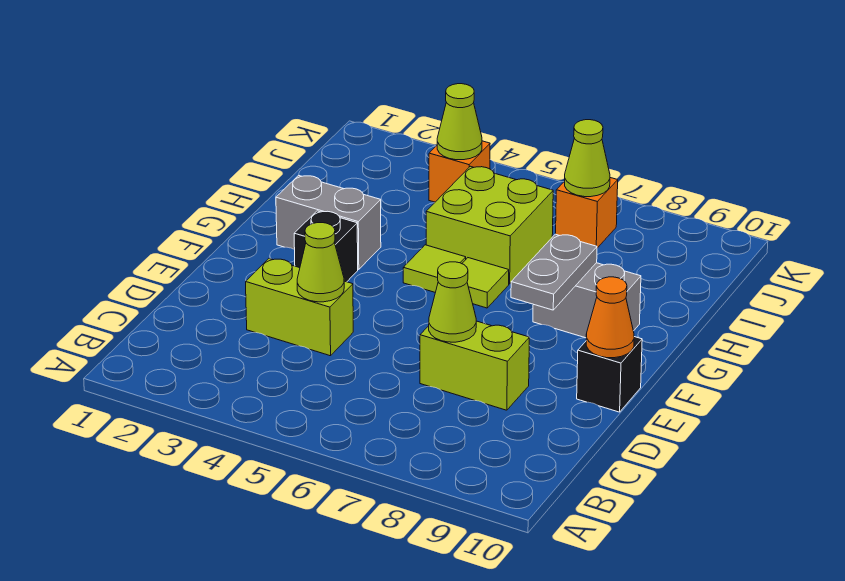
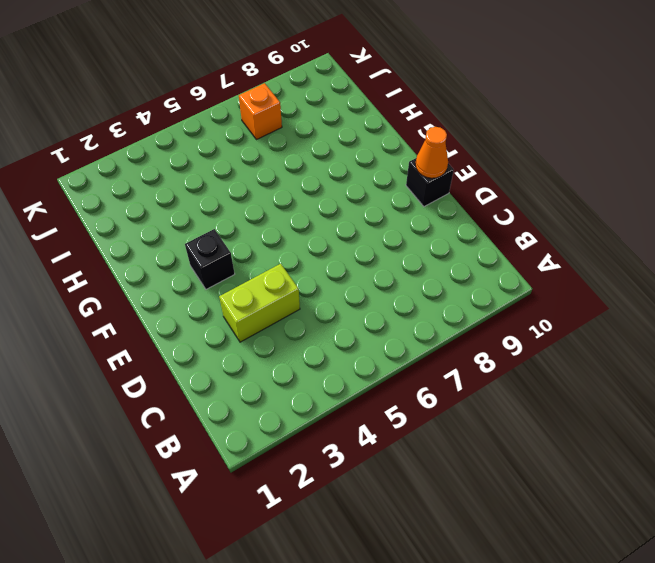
none -> lime 1x2 brick [420,321,529,410]
none -> grey 1x2 brick [276,175,381,269]
none -> lime 1x1 tile [403,245,466,293]

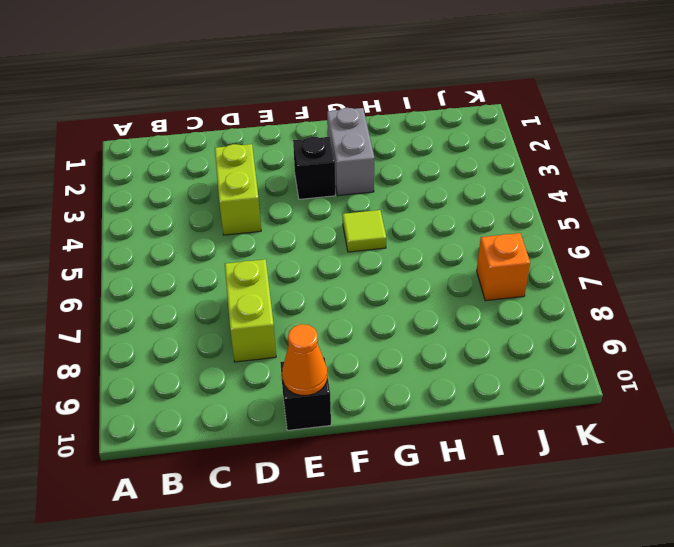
none -> lime 1x1 tile [462,258,509,308]
none -> grey 1x2 brick [533,263,641,338]
none -> lime 2x2 brick [426,166,553,284]

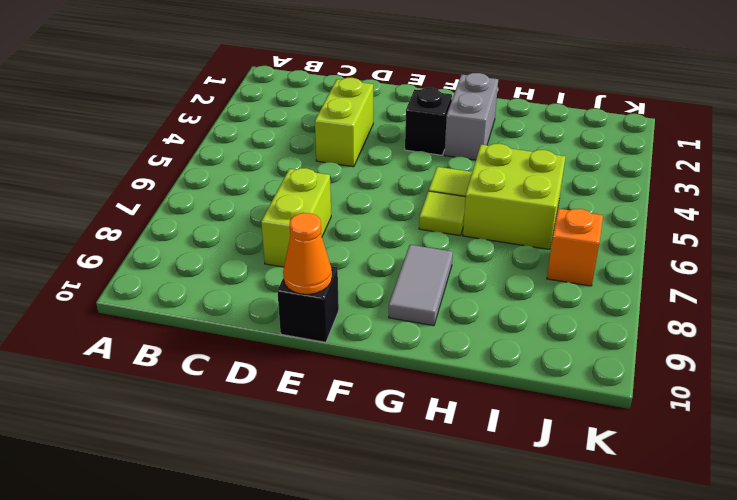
grey 1x2 tile [389,245,453,326] -> grey 1x2 brick [533,263,641,338]
none -> orange 1x1 brick [429,141,490,202]
none -> lime 1x1 cone [297,223,344,302]
none -> lime 1x1 cone [429,262,476,342]

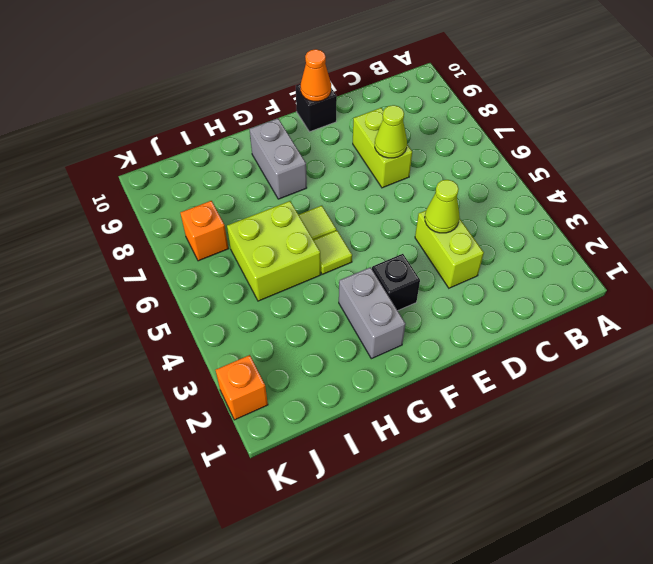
orange 1x1 brick [216,355,268,420] -> orange 1x1 brick moved to [429,141,490,202]
none -> grey 1x2 plate [511,234,597,310]
none -> lime 1x1 cone [437,84,482,160]
none -> lime 1x1 cone [565,120,610,197]

